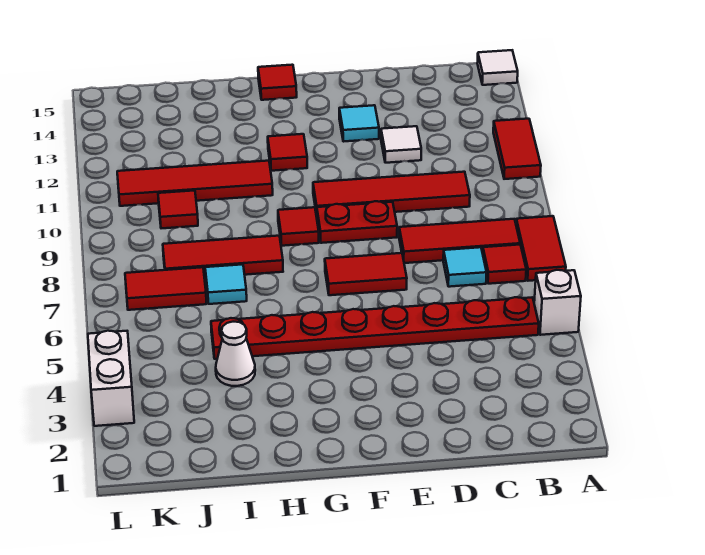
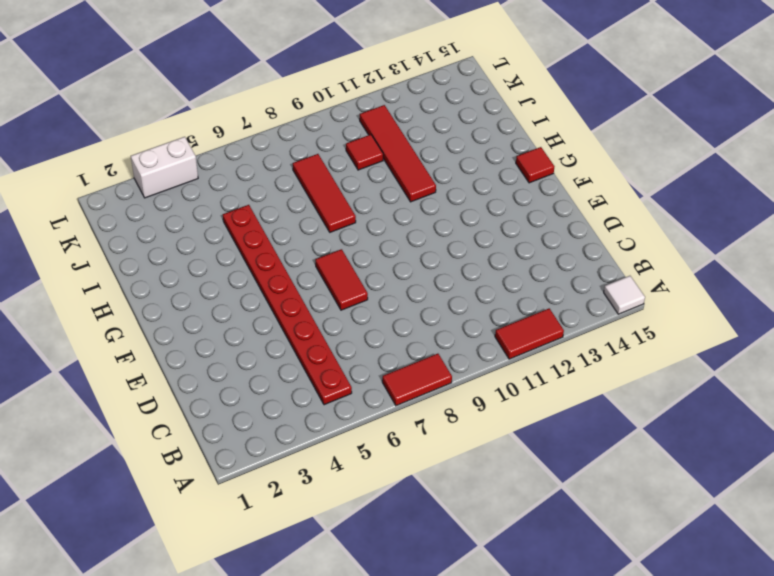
none -> white 1x1 brick [534,270,581,335]
none -> red 1x1 tile [483,245,526,284]
none -> red 1x3 tile [399,219,520,263]

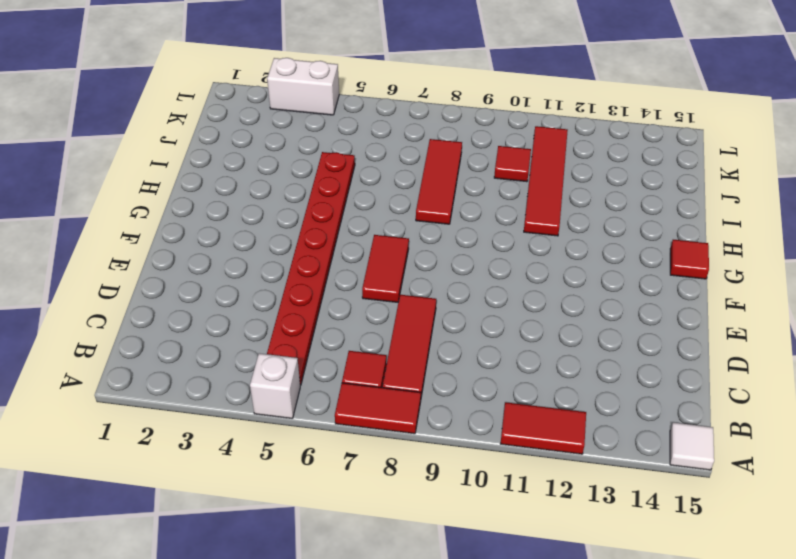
none -> cyan 1x1 tile [443,247,487,287]
none -> red 1x4 tile [313,172,470,216]
none -> white 1x1 tile [381,126,421,163]

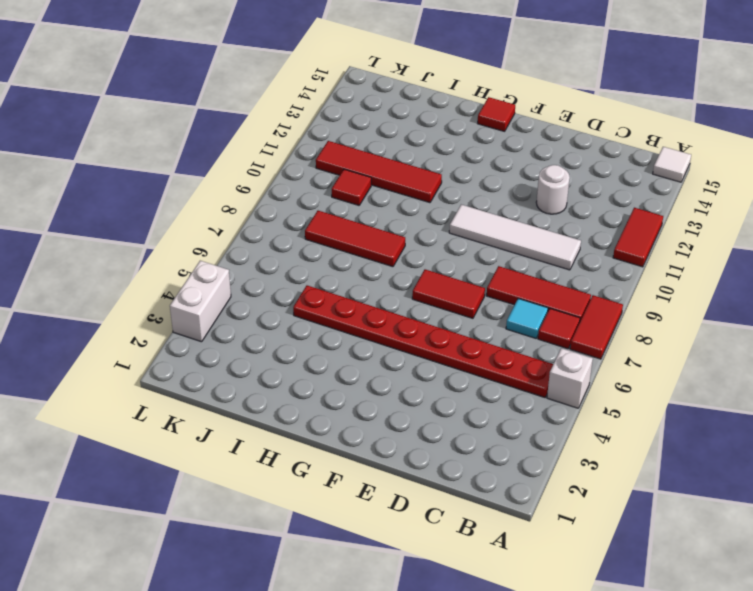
white 1x4 tile [449,205,581,270] -> red 1x4 tile [313,172,470,216]
white 1x1 round brick [536,165,570,214] -> white 1x1 tile [381,126,421,163]
none -> red 1x2 plate [317,201,397,243]
none -> cyan 1x1 tile [339,105,379,142]
none -> red 1x1 tile [278,207,319,246]

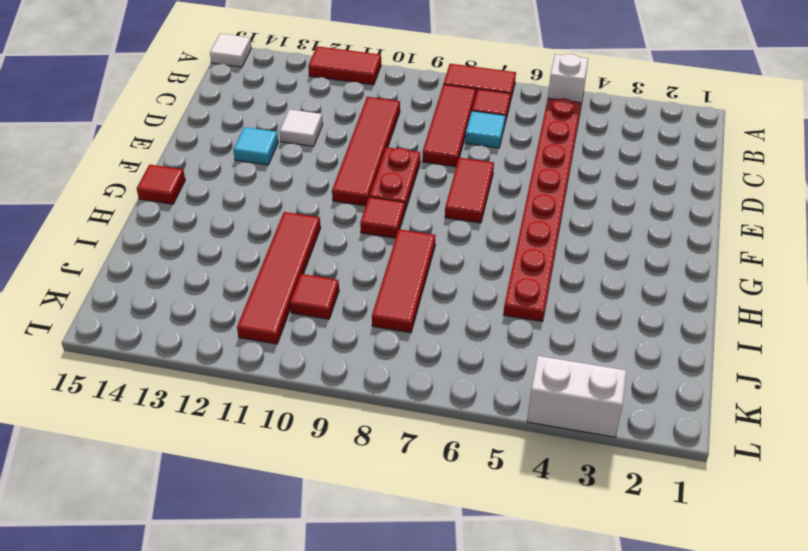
none -> red 1x1 tile [268,134,307,171]
none -> white 1x1 cone [216,322,255,386]
none -> cyan 1x1 tile [205,264,247,304]

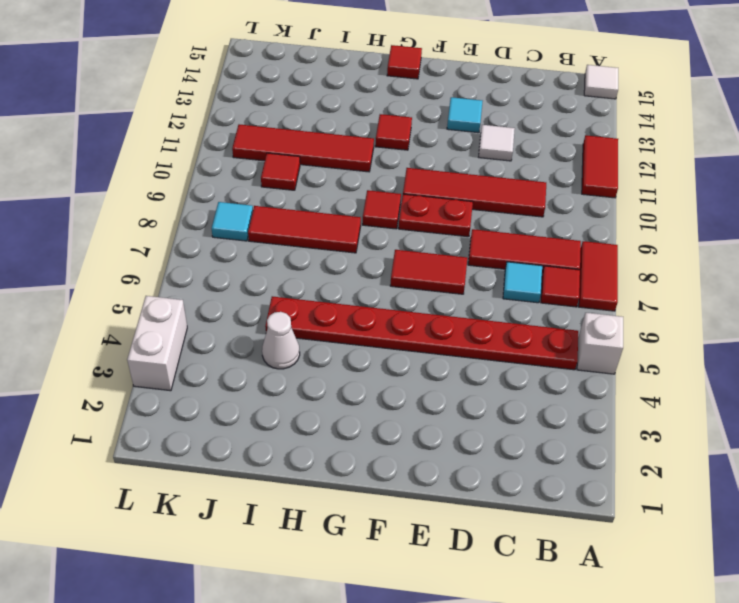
cyan 1x1 tile [212,202,253,241] -> cyan 1x1 tile moved to [205,264,247,304]
none -> red 1x2 tile [125,267,206,310]

